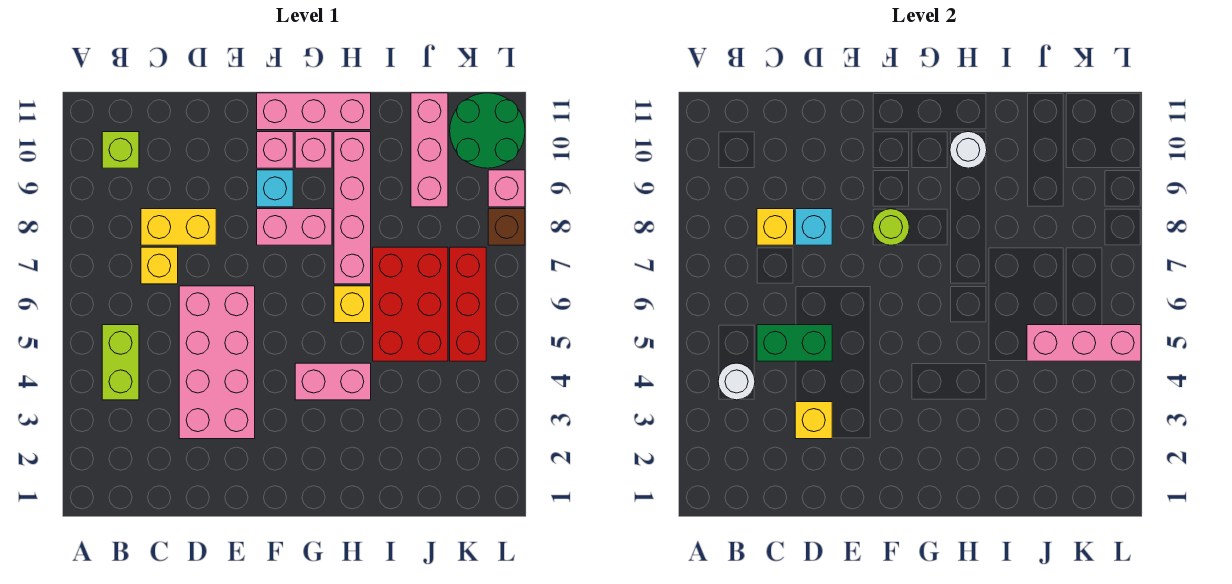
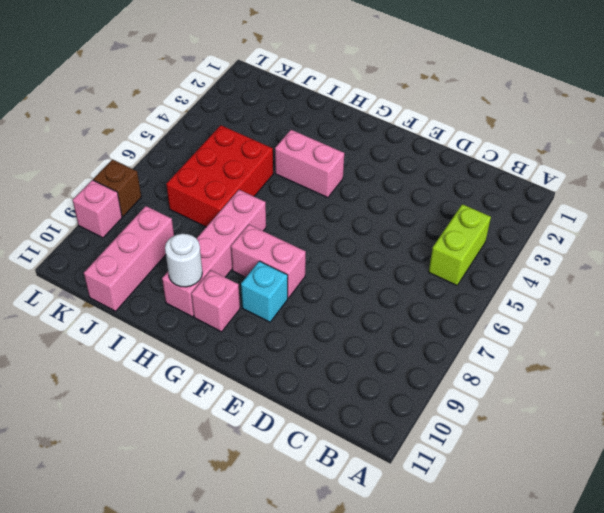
none -> lime 1x1 brick [102,132,139,168]
none -> yellow 1x1 brick [141,247,178,284]
none -> yellow 1x2 brick [141,209,216,245]

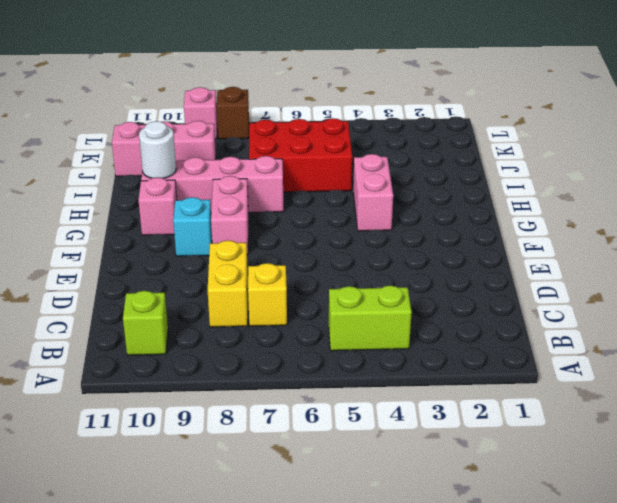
none -> pink 2x4 brick [179,286,255,439]
none -> pink 1x1 brick [257,132,293,168]
none -> pink 1x3 brick [257,93,371,130]

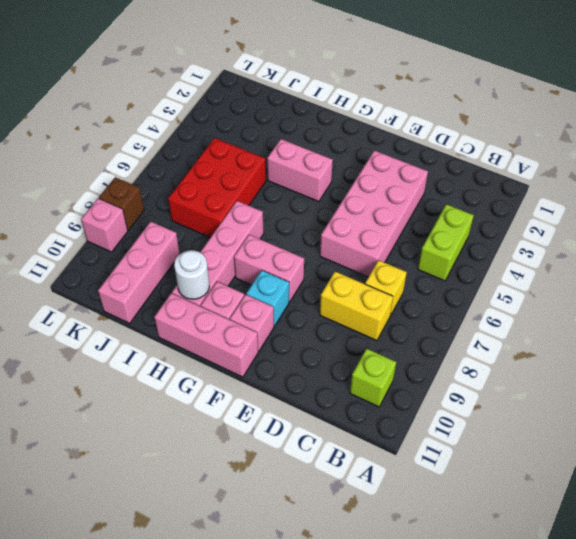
none -> yellow 1x1 brick [334,286,371,323]
none -> red 1x3 brick [450,247,486,361]
none -> green 2x2 round brick [450,93,525,168]

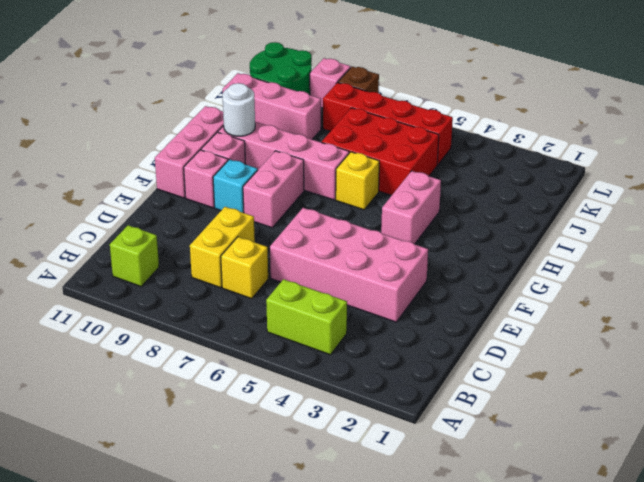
red 1x4 brick [323,83,453,165] -> red 1x3 brick [450,247,486,361]
none -> white 1x1 round brick [718,363,755,400]
none -> green 1x2 brick [757,325,832,361]
none -> yellow 1x1 brick [757,209,794,245]

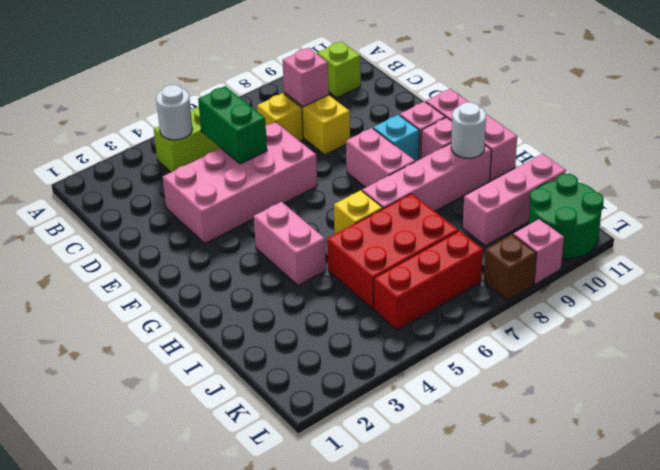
pink 1x1 brick [282,48,329,107] -> yellow 1x1 brick [757,209,794,245]
none -> yellow 1x1 brick [795,402,832,439]
none -> cyan 1x1 brick [795,209,832,245]
none -> lime 1x1 round brick [873,209,909,245]

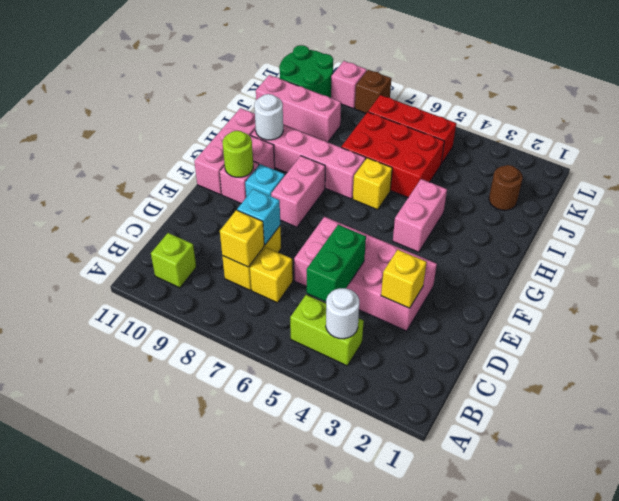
lime 1x1 round brick [223,131,253,177] -> lime 1x1 round brick moved to [873,209,909,245]
brown 1x1 round brick [489,165,523,210] -> none
none -> pink 1x3 brick [1027,325,1141,361]

